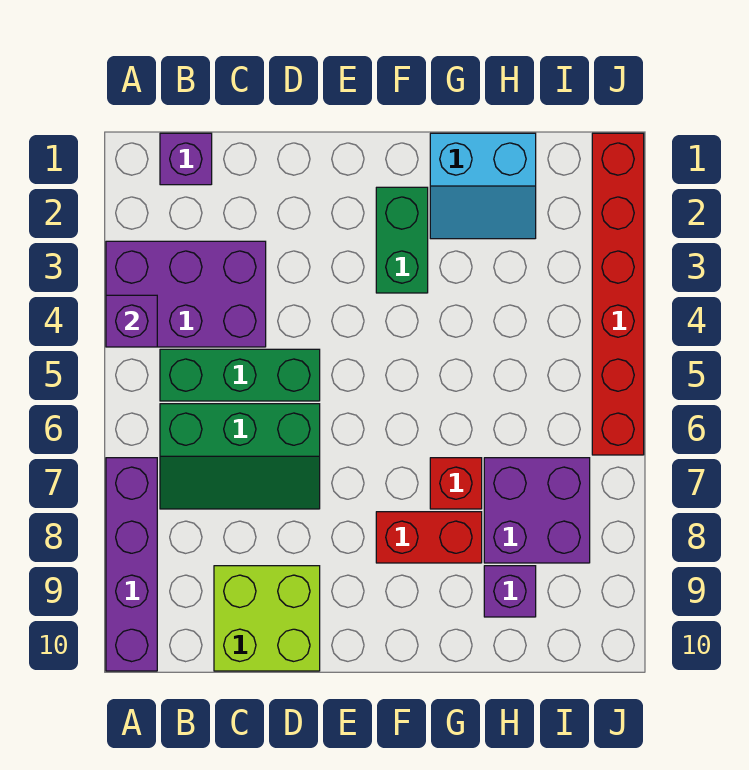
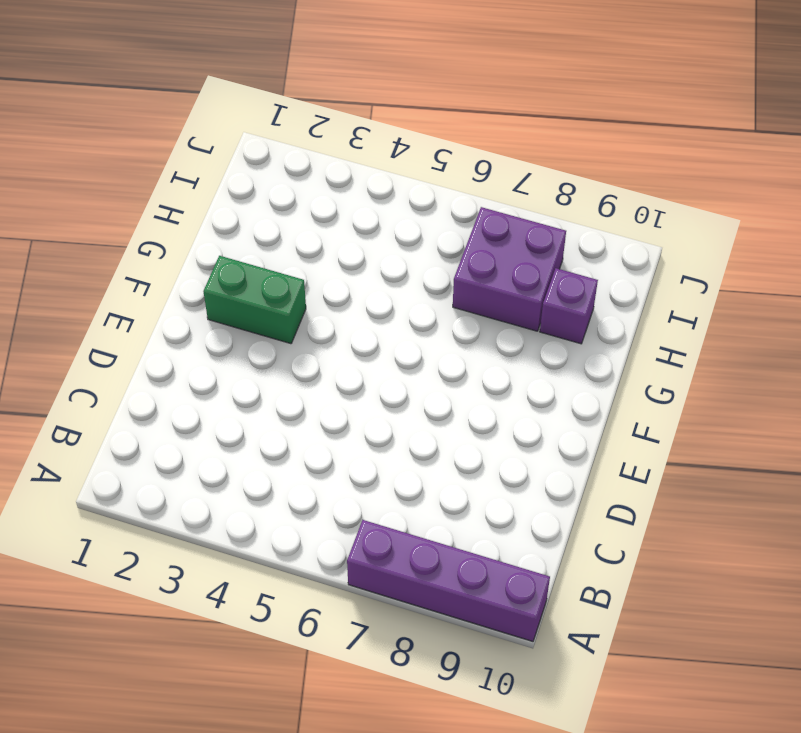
none -> purple 2x3 brick [106,241,266,347]
none -> purple 1x1 brick [160,133,212,185]
none -> green 1x3 brick [160,349,320,401]

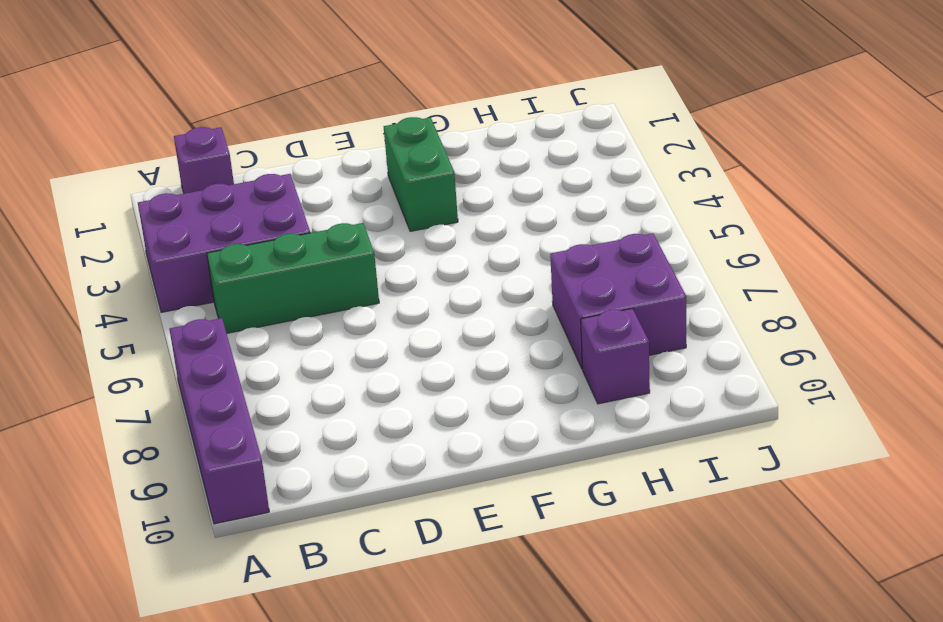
none -> green 2x3 slope [160,404,320,509]
none -> lime 2x2 brick [214,566,320,671]
none -> red 1x2 brick [376,512,482,563]

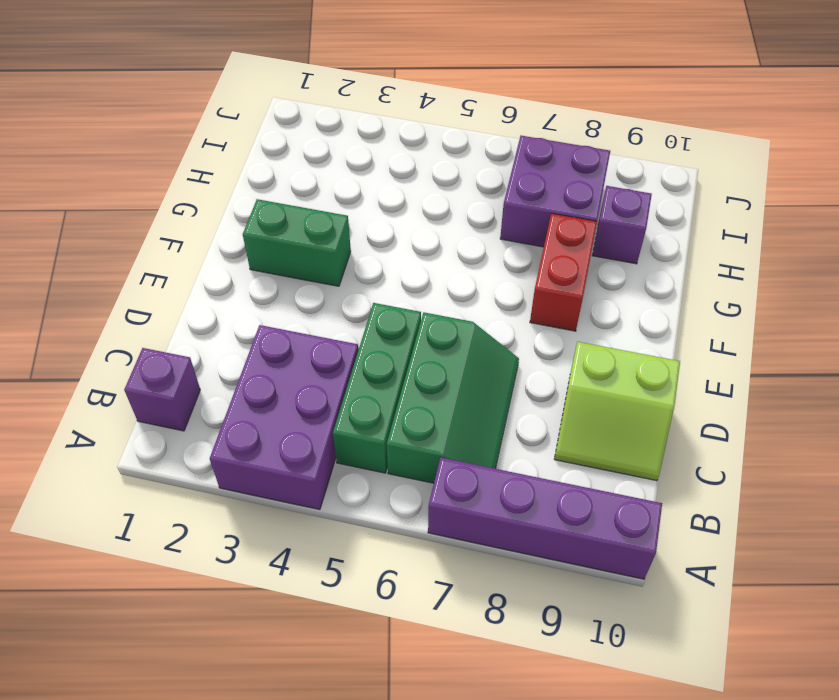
lime 2x2 slope [554,342,680,481] -> lime 2x2 brick [214,566,320,671]
none -> cyan 2x2 slope [430,133,536,239]
none -> red 1x1 brick [430,458,482,509]
none -> red 1x6 brick [592,133,644,455]

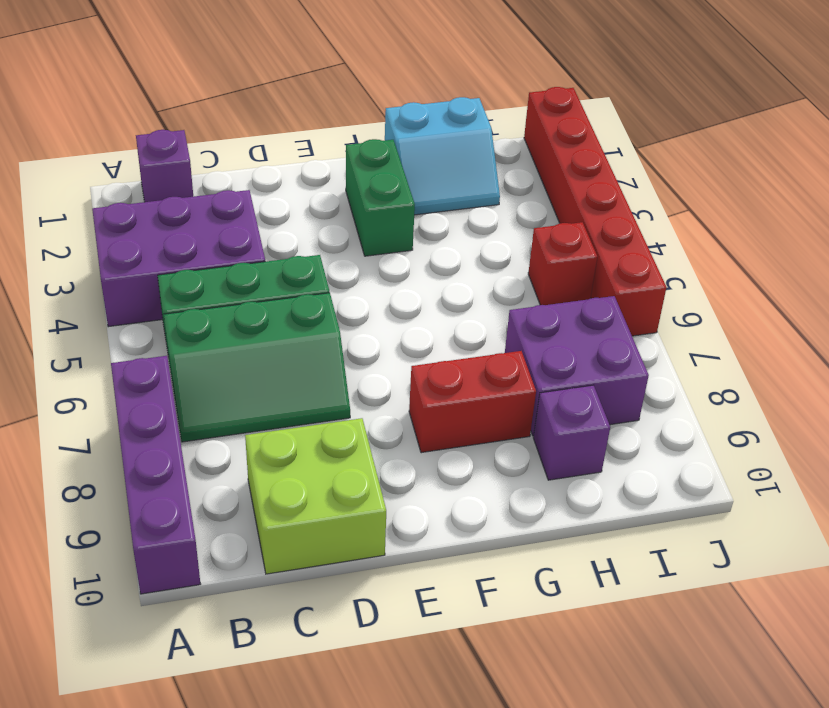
red 1x1 brick [528,222,597,305] -> red 1x1 brick moved to [430,458,482,509]
none -> purple 1x1 brick [106,295,157,347]

